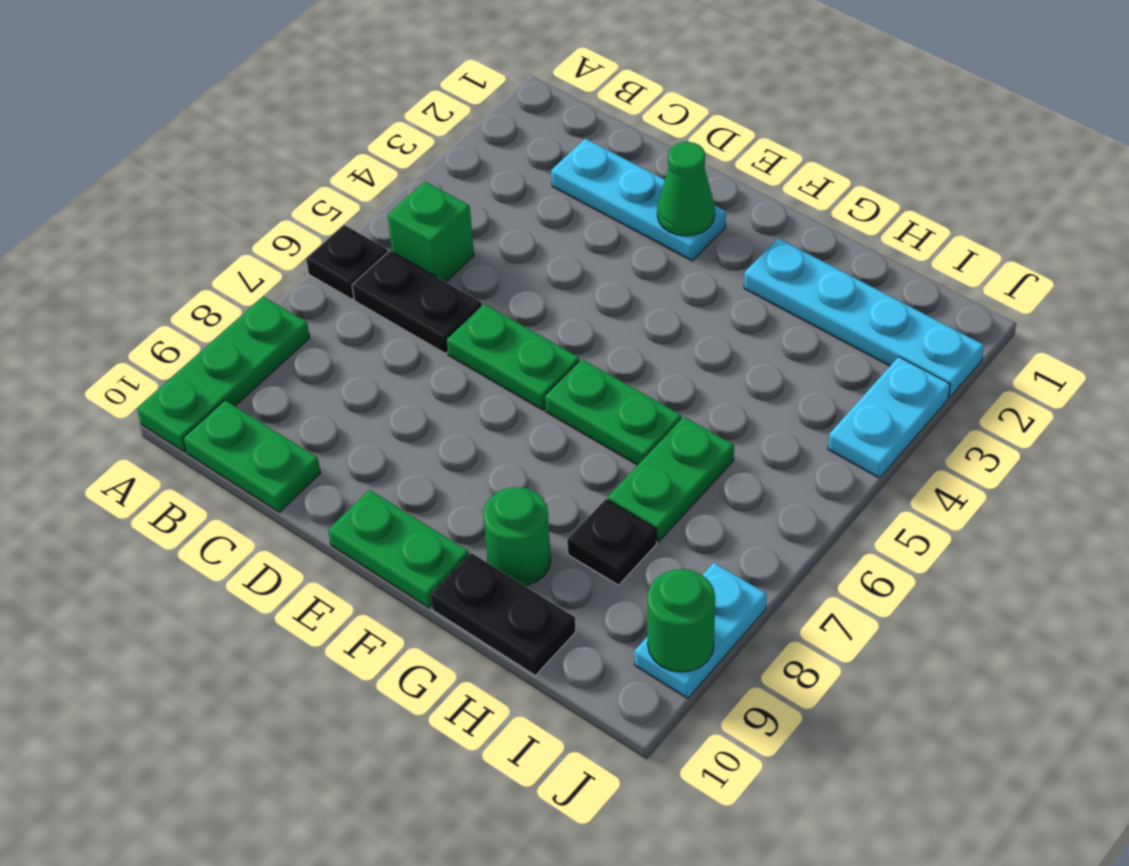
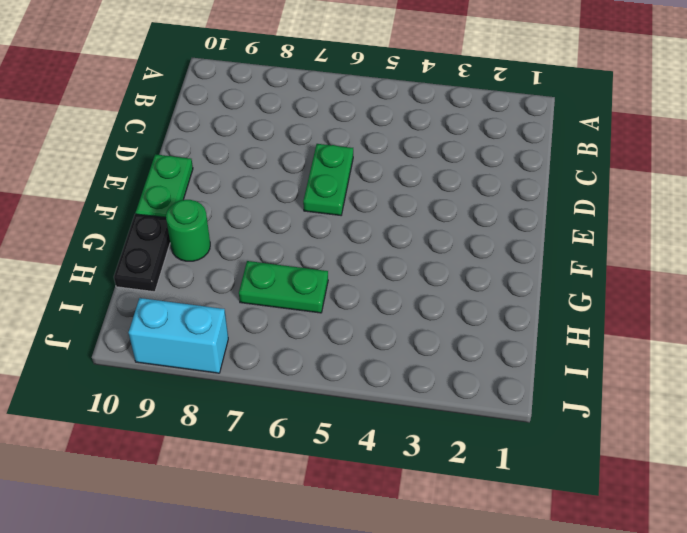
cyan 1x2 brick [129,298,228,373] -> cyan 1x2 plate [635,563,767,698]
none -> black 1x1 plate [306,225,388,299]
none -> green 1x3 plate [137,297,310,452]
none -> green 1x1 brick [388,182,474,282]

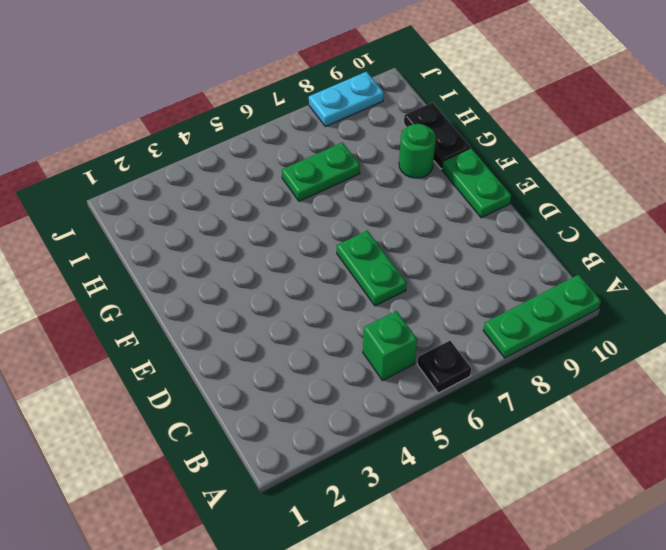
none -> black 1x2 plate [352,251,482,354]
none -> green 1x2 plate [183,400,320,512]
none -> cyan 1x3 plate [551,139,726,261]

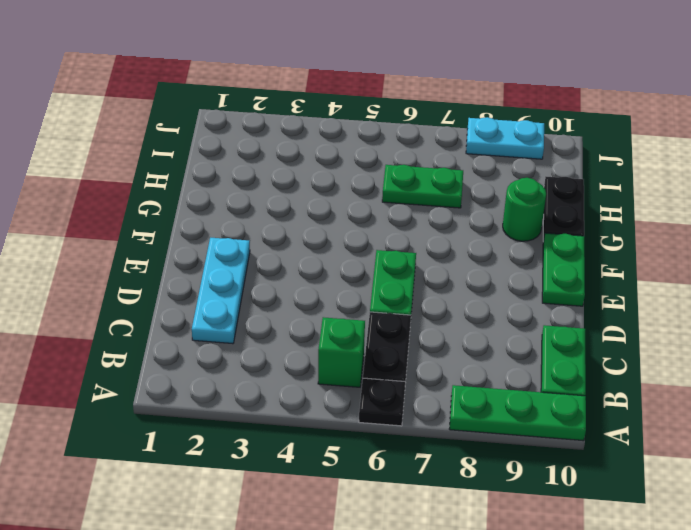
none -> green 1x2 plate [545,359,681,465]
none -> cyan 1x4 plate [744,238,984,398]
none -> black 1x1 plate [567,499,657,585]

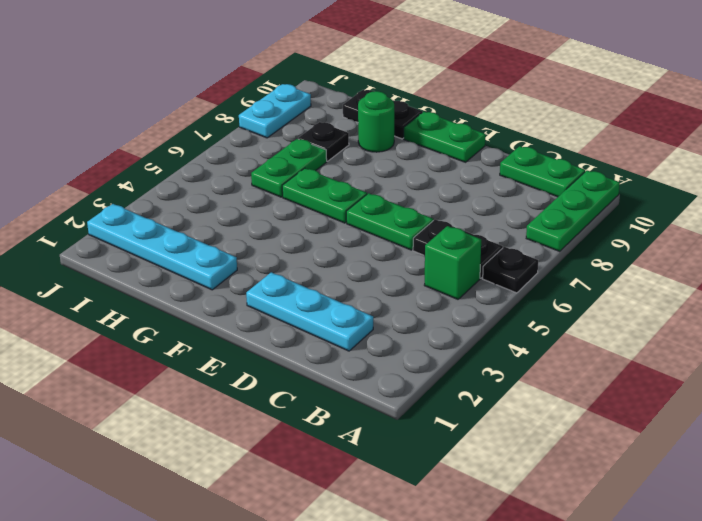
none -> cyan 1x2 plate [828,357,950,478]
none -> green 1x1 cone [657,142,715,236]
none -> green 1x1 round brick [647,569,715,672]

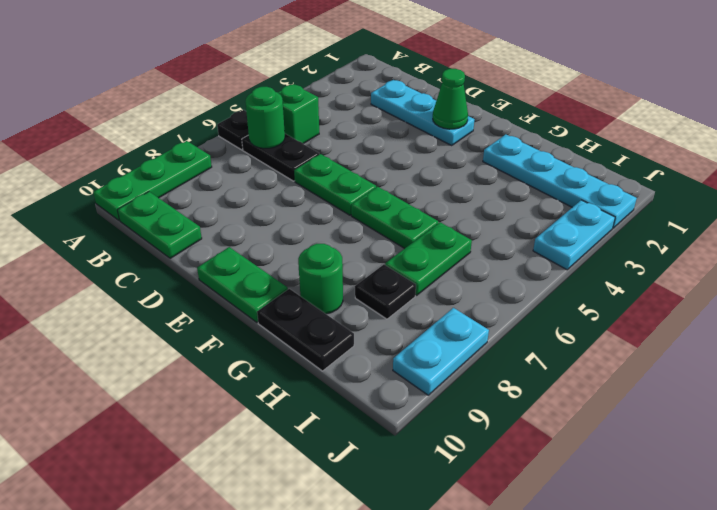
green 1x1 round brick [245,87,285,149] -> green 1x1 round brick moved to [647,569,715,672]

